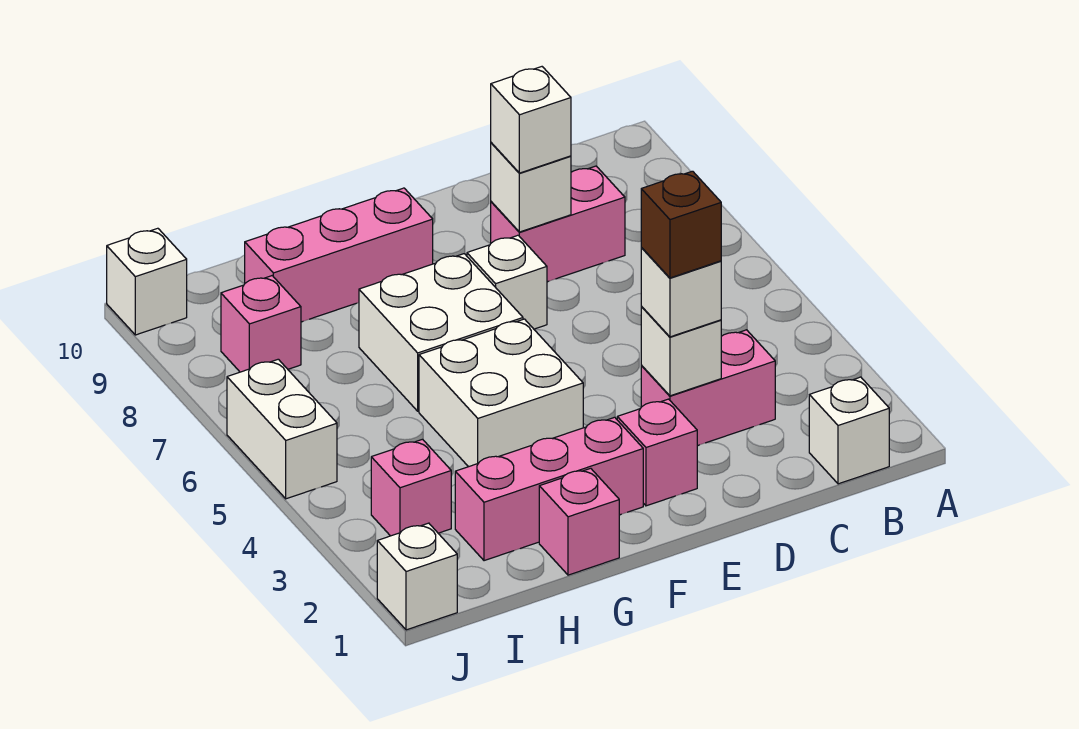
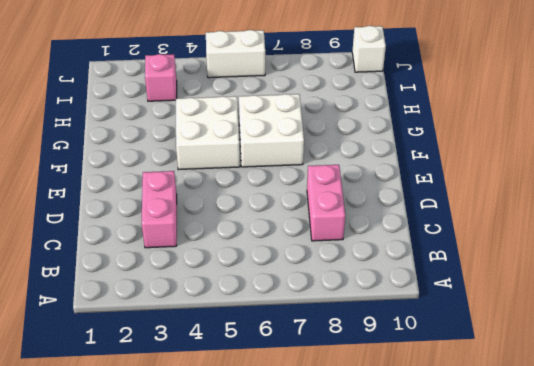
none -> white 1x1 brick [809,377,889,484]
none -> pink 1x1 brick [617,399,697,506]
none -> white 1x1 brick [467,235,547,329]

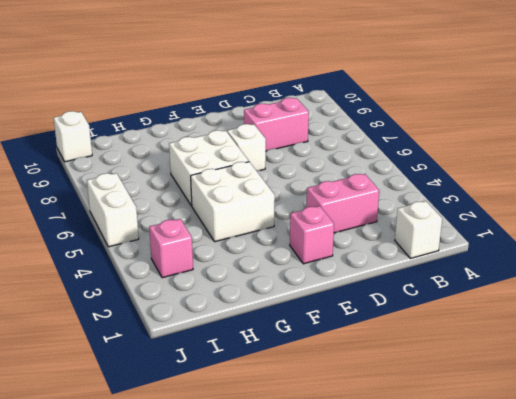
none -> pink 1x3 brick [455,417,643,561]
none -> pink 1x3 brick [245,188,433,322]
none -> pink 1x1 brick [539,468,619,575]

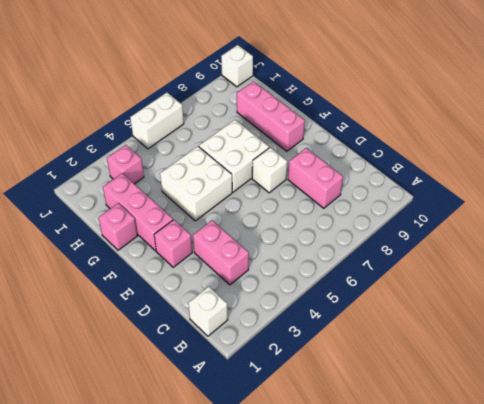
none -> pink 1x1 brick [221,276,301,372]
none -> white 1x1 brick [377,523,457,630]
none -> white 1x1 brick [641,307,721,396]

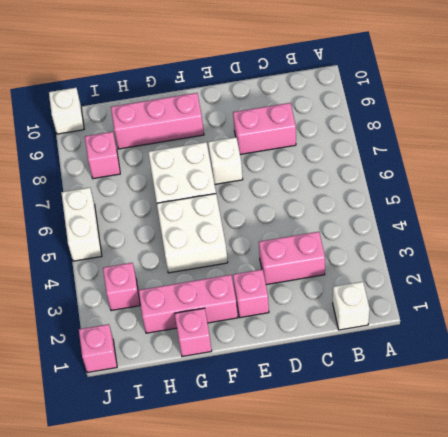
pink 1x1 brick [79,324,117,373] -> white 1x1 brick [377,523,457,630]
none -> white 1x1 brick [641,307,721,396]
none -> white 1x1 brick [491,143,571,232]
none -> white 1x1 brick [641,248,721,337]

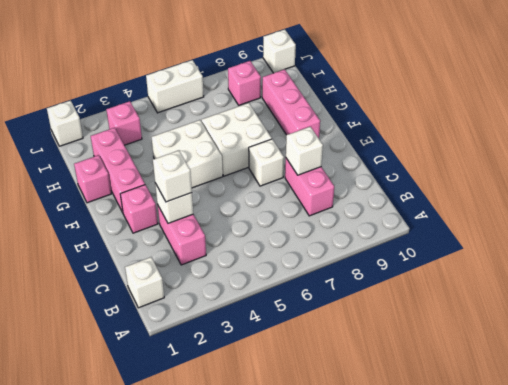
none -> white 1x1 brick [491,67,571,173]
none -> brown 1x1 brick [641,171,721,278]

